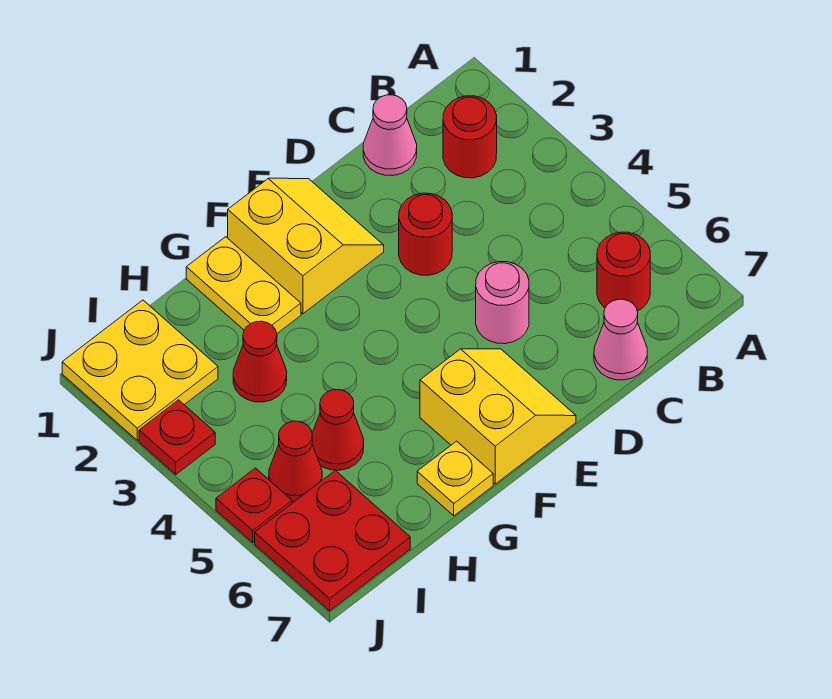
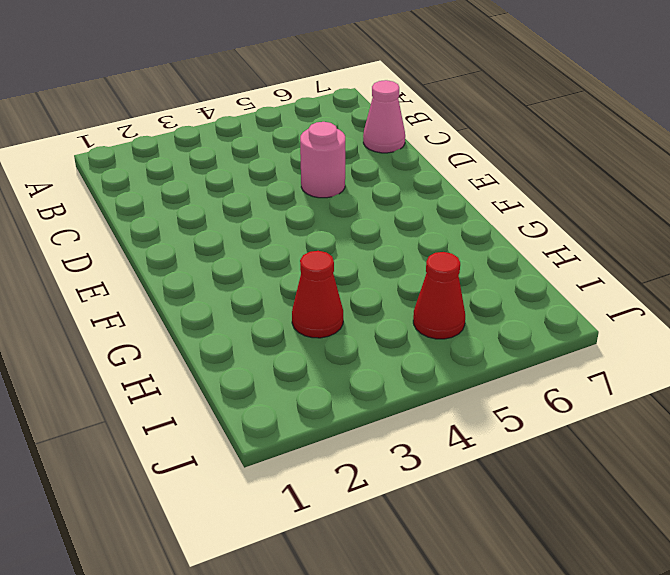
none -> red 1x1 round brick [443,96,497,178]
none -> red 1x1 round brick [597,232,650,311]
none -> pink 1x1 cone [363,95,417,176]

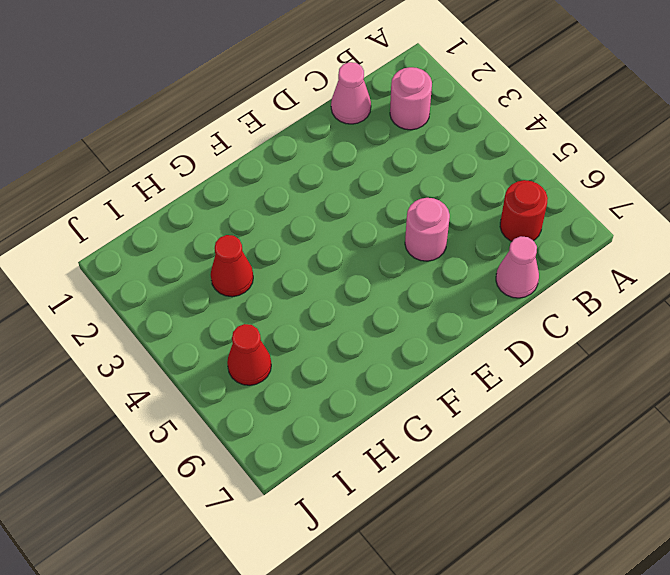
pink 1x1 round brick [390,67,432,130] -> red 1x1 round brick [443,96,497,178]
none -> red 1x1 round brick [399,193,452,275]
none -> yellow 2x2 slope [228,178,384,314]
none -> yellow 2x2 slope [420,349,576,484]

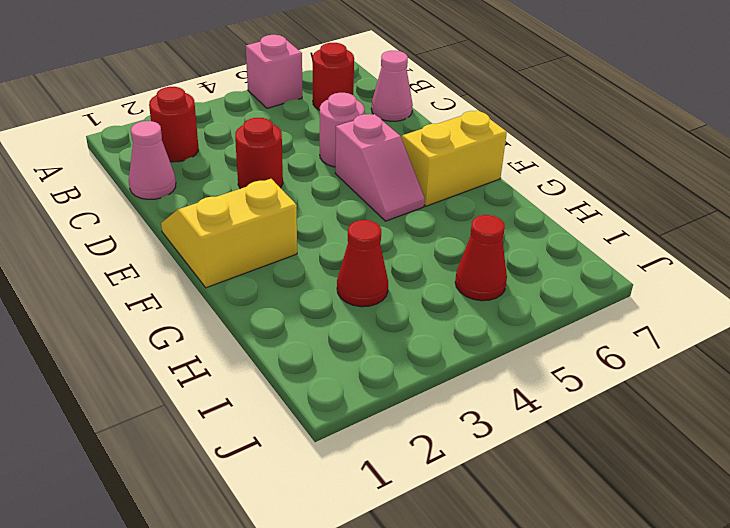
pink 1x1 brick [246,35,302,108] -> none
pink 1x2 slope [335,114,425,221] -> none
none -> yellow 1x2 plate [186,237,301,333]
none -> yellow 1x1 plate [417,441,493,516]
none -> red 1x1 cone [312,390,364,470]

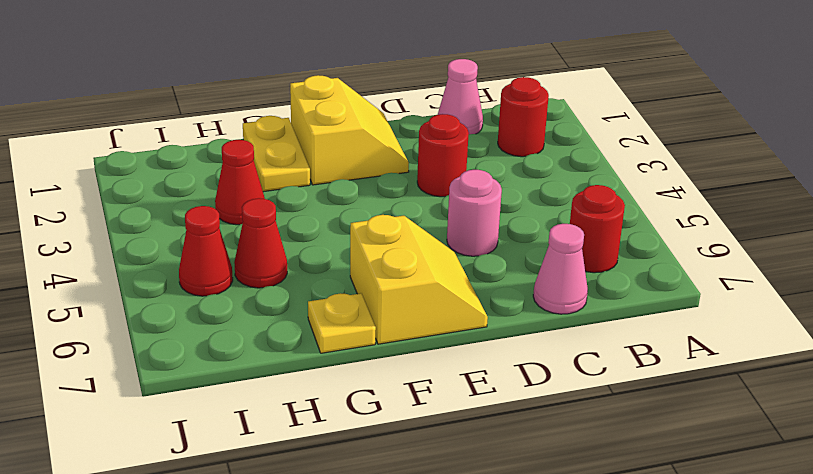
none -> yellow 2x2 plate [62,300,218,440]
none -> red 2x2 plate [255,470,410,611]
none -> red 1x1 plate [139,400,215,474]

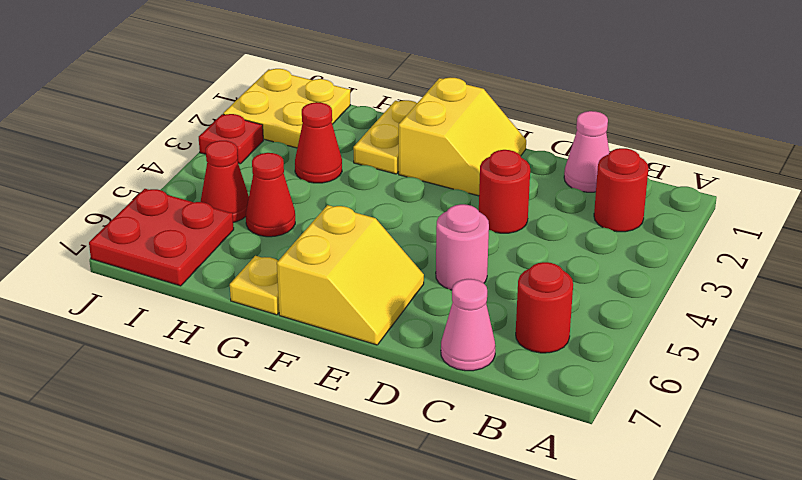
none -> red 1x1 plate [216,468,292,543]

